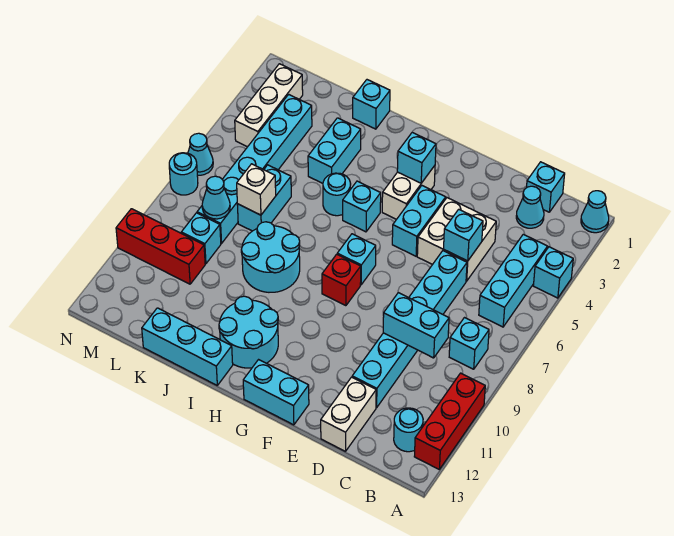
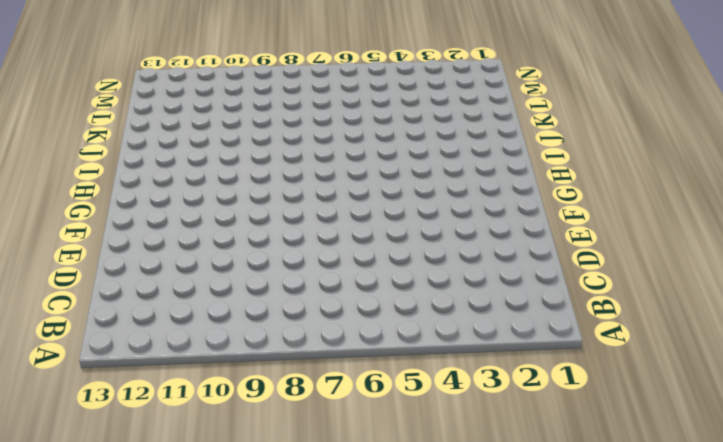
none -> cyan 1x1 cone [581,191,609,233]
none -> cyan 1x1 brick [533,247,573,298]
none -> red 1x3 brick [414,373,485,469]
none -> cyan 1x3 brick [479,234,547,327]

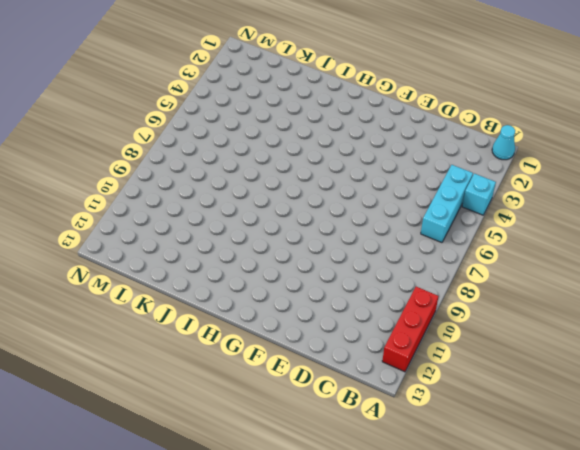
none -> cyan 1x1 brick [449,318,489,369]
none -> cyan 1x1 round brick [394,408,423,452]
none -> cyan 1x1 brick [527,162,565,212]
none -> cyan 1x1 cone [516,186,544,228]

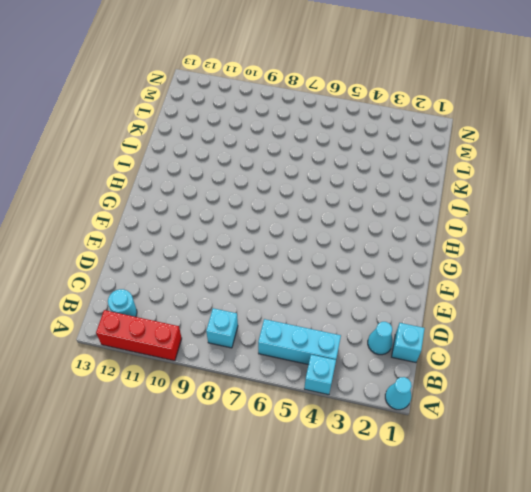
none -> white 2x2 brick [417,198,496,281]
none -> cyan 1x6 brick [352,251,467,408]
none -> white 1x2 brick [321,377,376,451]
none -> cyan 1x2 brick [392,186,446,256]

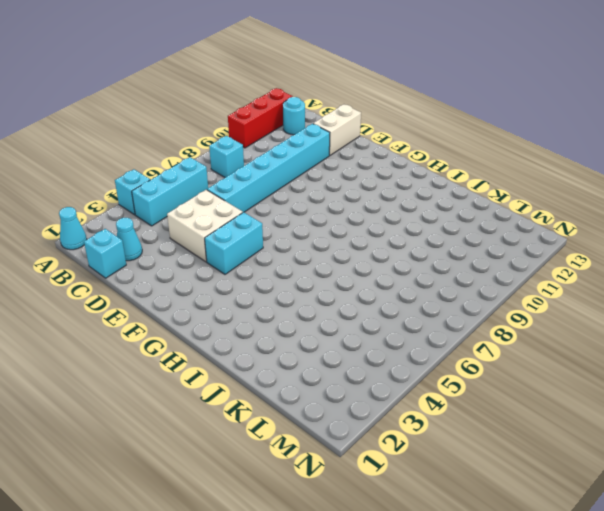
none -> cyan 1x2 brick [243,360,309,425]
none -> white 1x2 brick [382,166,435,219]
none -> cyan 1x1 brick [337,234,376,285]
none -> red 1x1 brick [322,254,361,306]

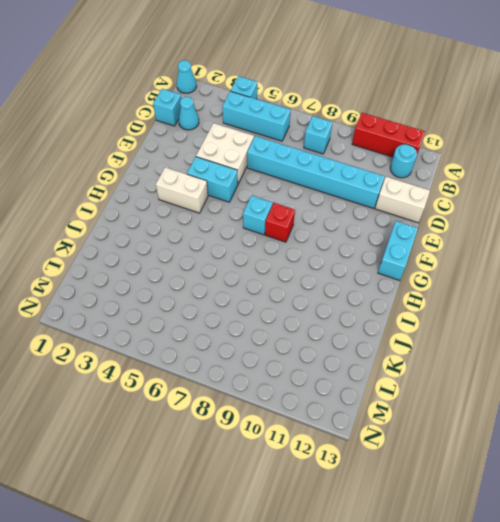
none -> cyan 1x1 brick [343,181,381,232]
none -> cyan 2x2 round brick [219,296,278,368]
none -> cyan 1x1 round brick [323,173,351,216]
none -> cyan 2x2 round brick [241,222,300,292]

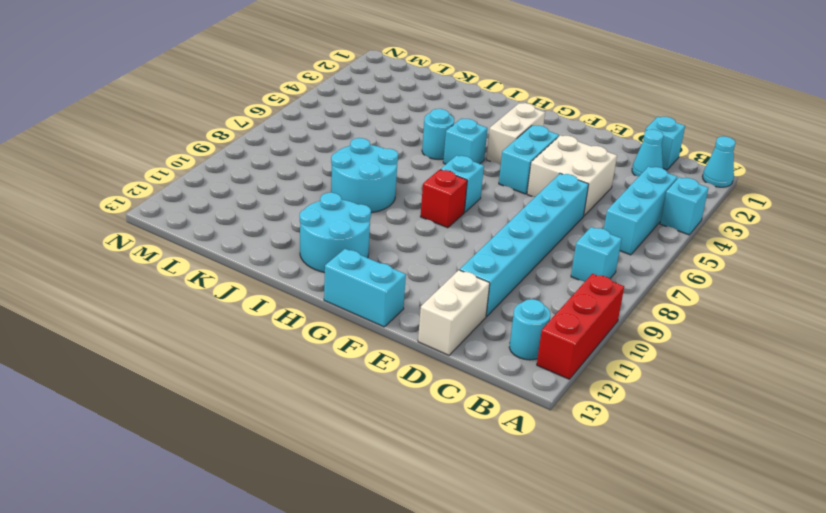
none -> cyan 1x3 brick [142,308,233,385]
none -> cyan 1x1 brick [353,80,390,129]
none -> cyan 1x2 brick [308,118,361,183]
none -> cyan 1x2 brick [237,165,291,231]

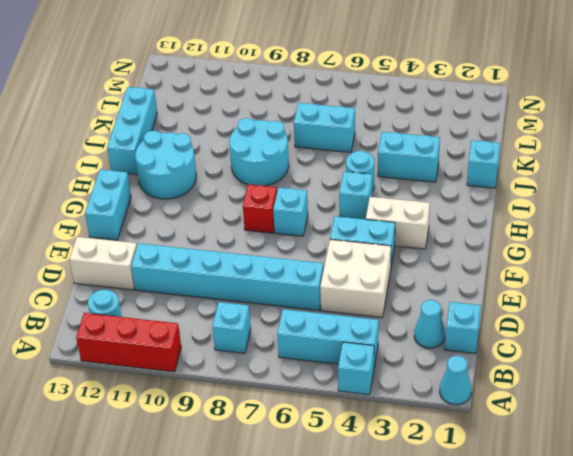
none -> cyan 1x6 brick [197,94,312,243]
none -> cyan 1x1 brick [181,213,221,264]
none -> red 1x3 brick [116,209,205,284]
none -> white 1x3 brick [235,64,303,147]

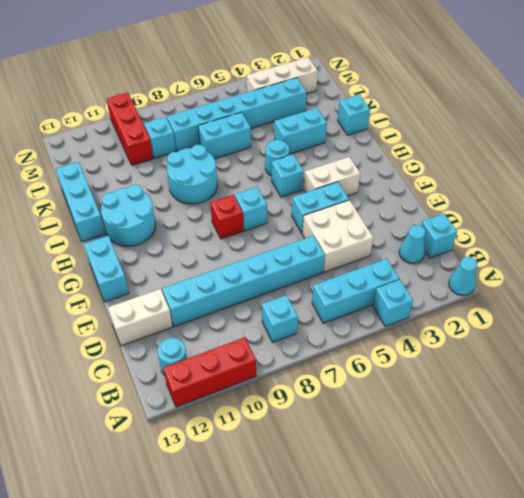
none -> cyan 1x1 cone [188,133,213,175]
none -> cyan 1x1 round brick [169,153,198,195]
none -> cyan 1x2 brick [383,293,449,358]
none -> cyan 1x1 brick [444,209,483,261]

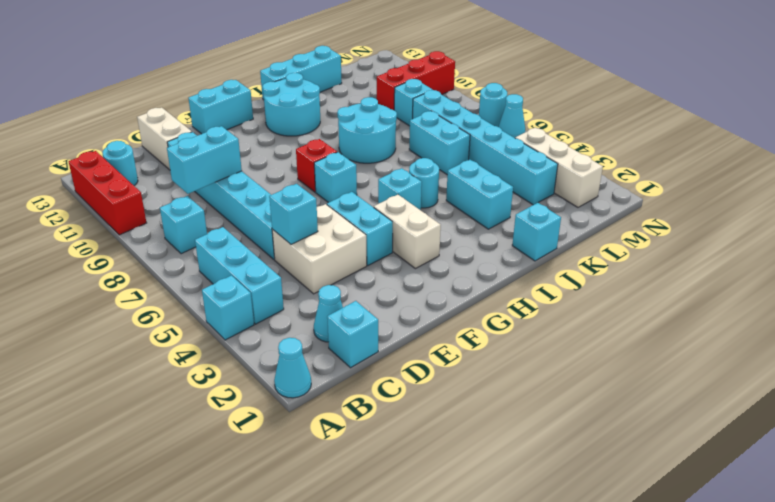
none -> cyan 1x1 brick [397,133,436,183]
none -> white 1x1 brick [237,164,276,215]
none -> cyan 1x1 cone [202,176,230,219]

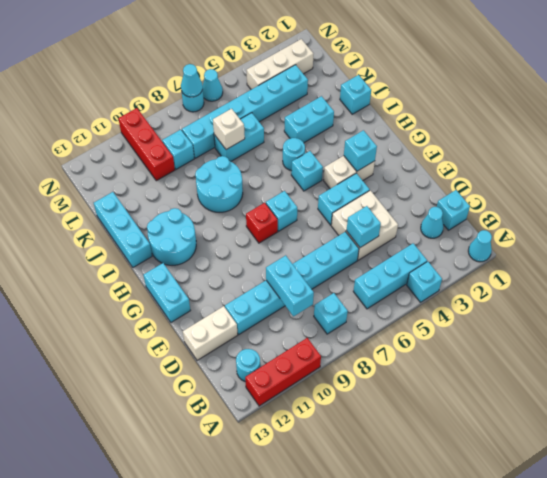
cyan 1x1 cone [181,64,203,97] -> cyan 1x1 cone moved to [202,176,230,219]

